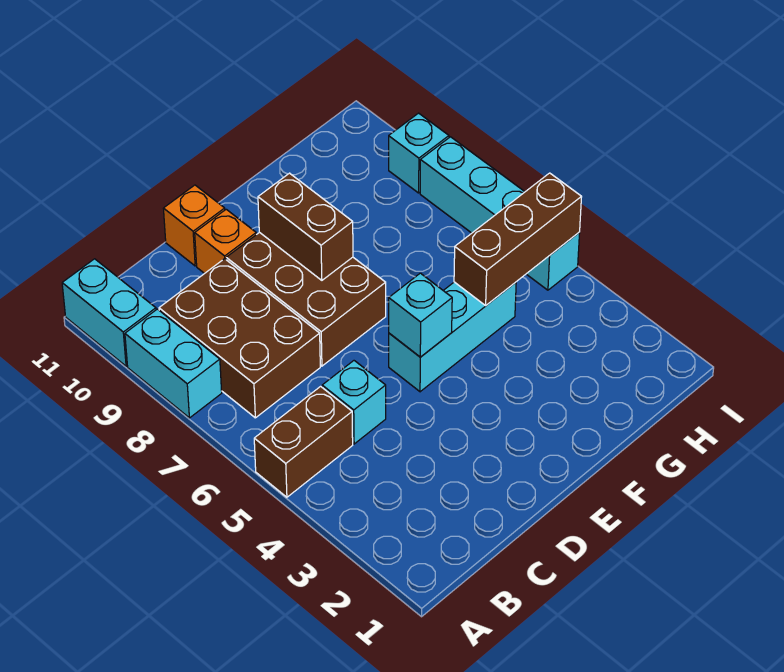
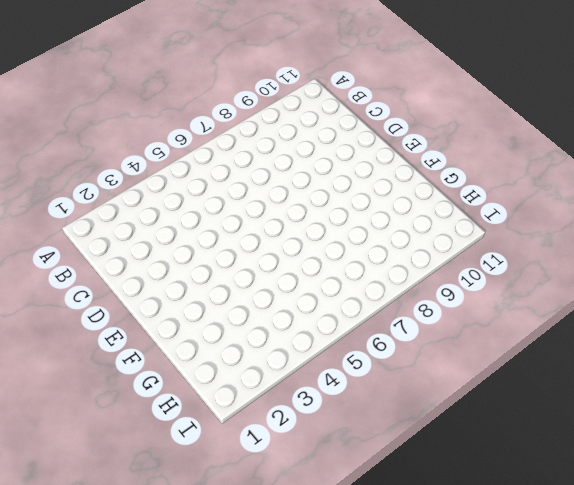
none -> brown 1x2 brick [254,387,353,497]
none -> cyan 1x2 brick [125,309,222,418]
none -> cyan 1x2 brick [62,259,156,366]

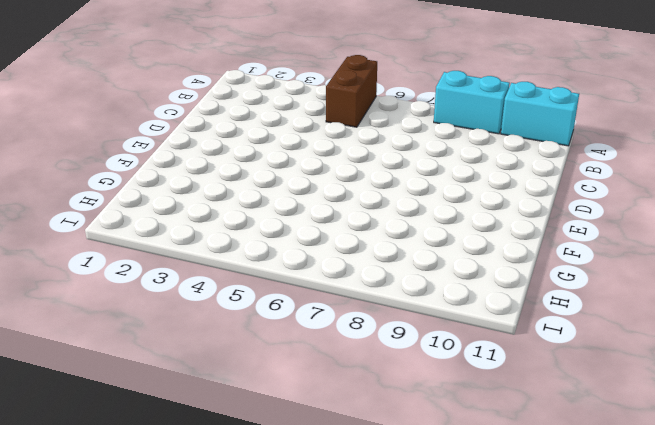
none -> brown 2x3 brick [159,259,320,418]
none -> cyan 1x1 brick [322,361,386,444]
none -> brown 2x3 brick [226,232,386,366]

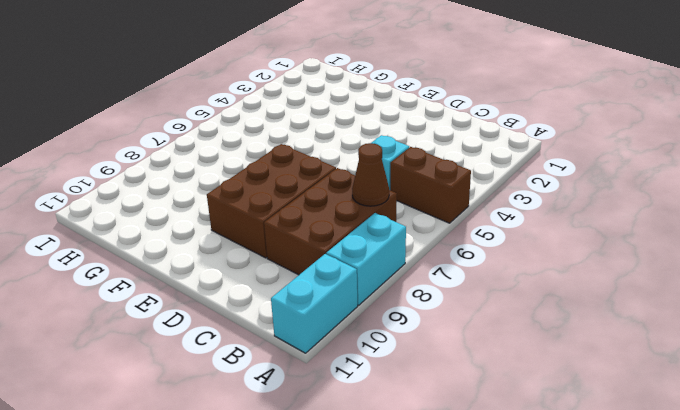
brown 1x1 cone [352,143,389,206] -> none
none -> orange 1x1 brick [195,209,256,274]
none -> orange 1x1 brick [163,185,225,266]
none -> cyan 1x3 brick [389,282,516,392]

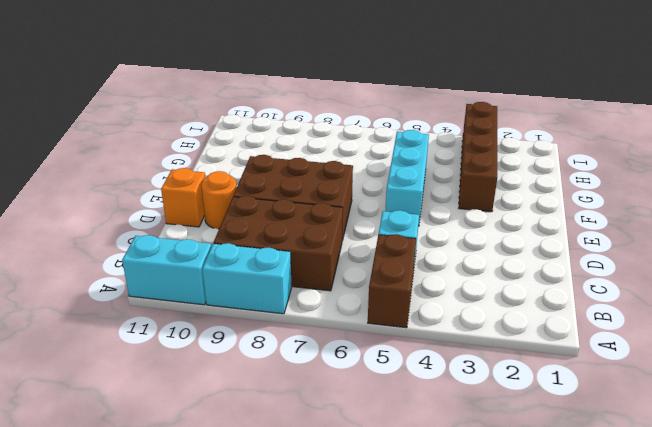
orange 1x1 round brick [201,171,237,229] -> orange 1x1 brick [195,209,256,274]
brown 1x4 brick [459,102,497,212] -> none
none -> cyan 1x4 brick [420,137,580,290]
none -> cyan 1x1 brick [389,113,449,193]
none -> cyan 1x1 brick [389,273,452,357]

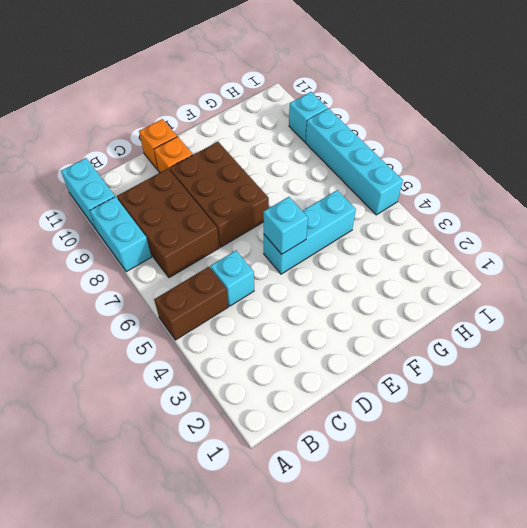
none -> brown 1x2 brick [258,173,353,280]
none -> brown 1x3 brick [454,173,581,305]

